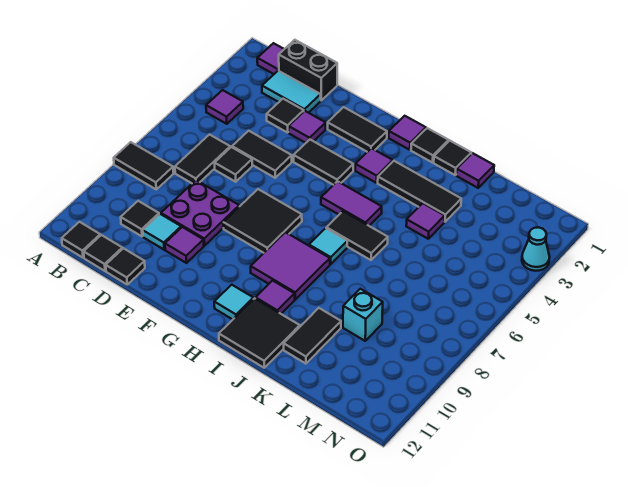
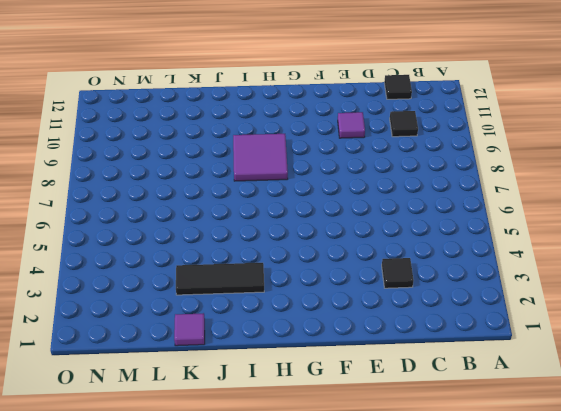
none -> black 1x2 tile [114,142,173,189]
none -> purple 1x1 tile [257,43,284,74]
none -> purple 1x1 tile [206,90,243,124]
none -> black 1x1 tile [62,222,100,258]

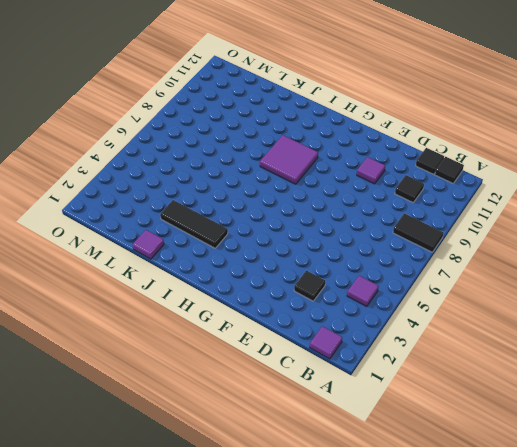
none -> black 1x2 brick [279,40,337,100]
none -> cyan 1x2 tile [262,71,321,113]
none -> black 1x2 tile [175,135,230,183]
none -> black 1x2 tile [232,131,292,178]

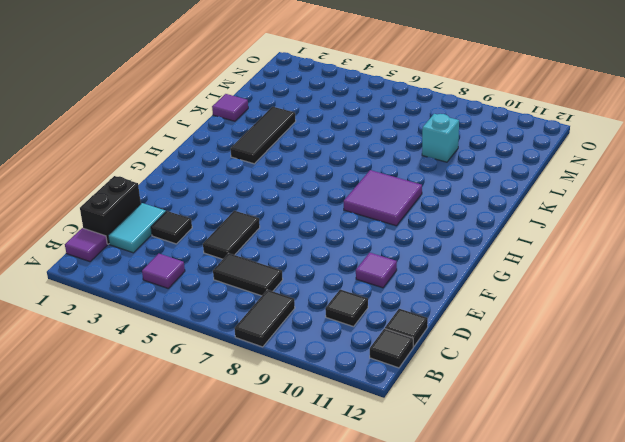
none -> black 1x1 tile [215,147,252,182]
none -> purple 2x2 plate [161,180,239,246]
none -> cyan 1x1 tile [143,214,181,250]
none -> black 1x1 tile [106,248,145,284]

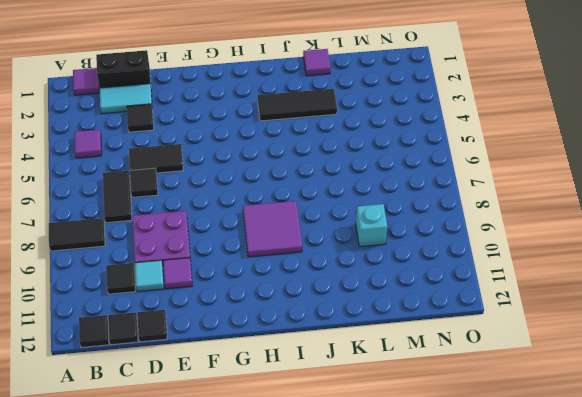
none -> purple 1x1 tile [289,111,326,143]
none -> black 1x2 tile [328,107,387,152]
none -> black 1x2 tile [294,140,353,185]
none -> black 2x2 tile [223,189,302,253]

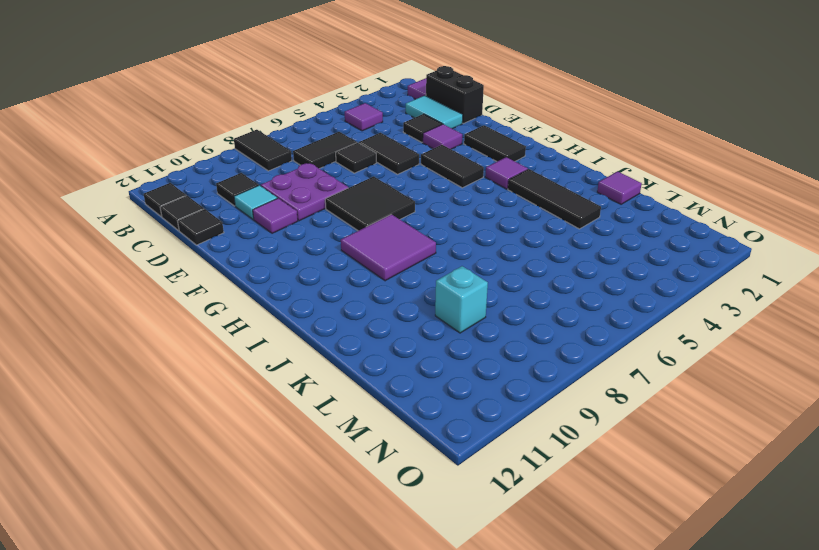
none -> purple 1x1 tile [389,116,426,150]
none -> purple 1x2 tile [321,181,382,226]
none -> cyan 1x1 tile [214,285,253,320]
none -> black 1x1 tile [411,128,449,163]

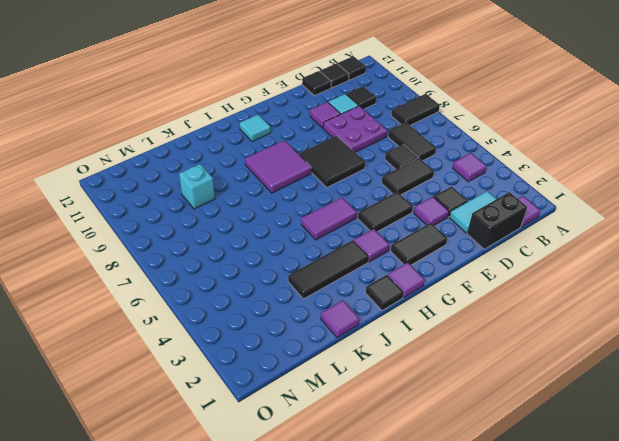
none -> black 1x2 tile [326,211,388,260]
none -> cyan 1x1 tile [309,228,347,264]
none -> purple 1x1 tile [255,281,295,314]
none -> black 2x2 tile [219,298,300,368]

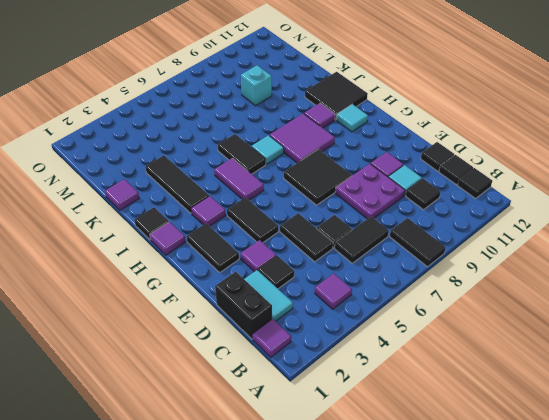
none -> black 1x1 tile [434,141,471,175]
none -> purple 1x1 tile [406,203,445,239]
none -> black 1x2 tile [284,308,341,364]
none -> cyan 1x1 cone [522,227,550,271]

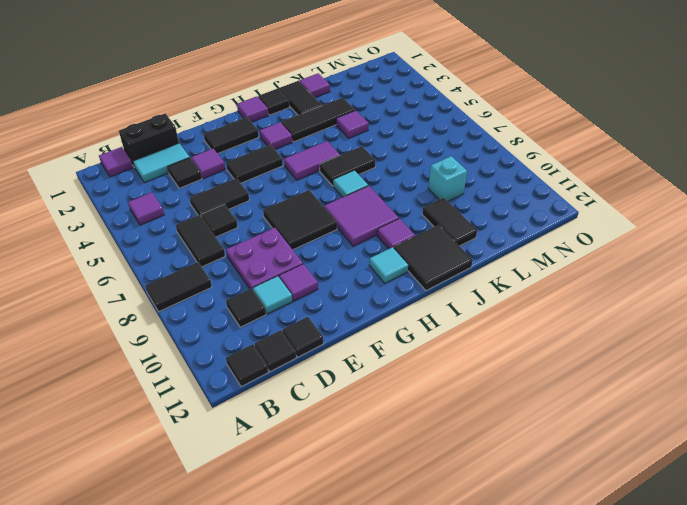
black 1x2 tile [279,81,322,115] -> black 1x1 tile [434,141,471,175]
none -> cyan 1x1 cone [522,227,550,271]

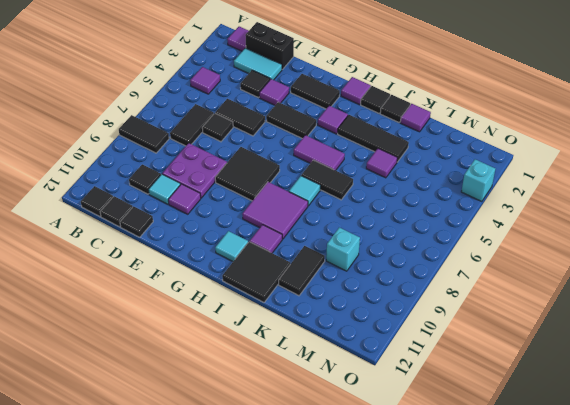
cyan 1x1 brick [461,159,495,202] -> cyan 1x1 cone [522,227,550,271]

